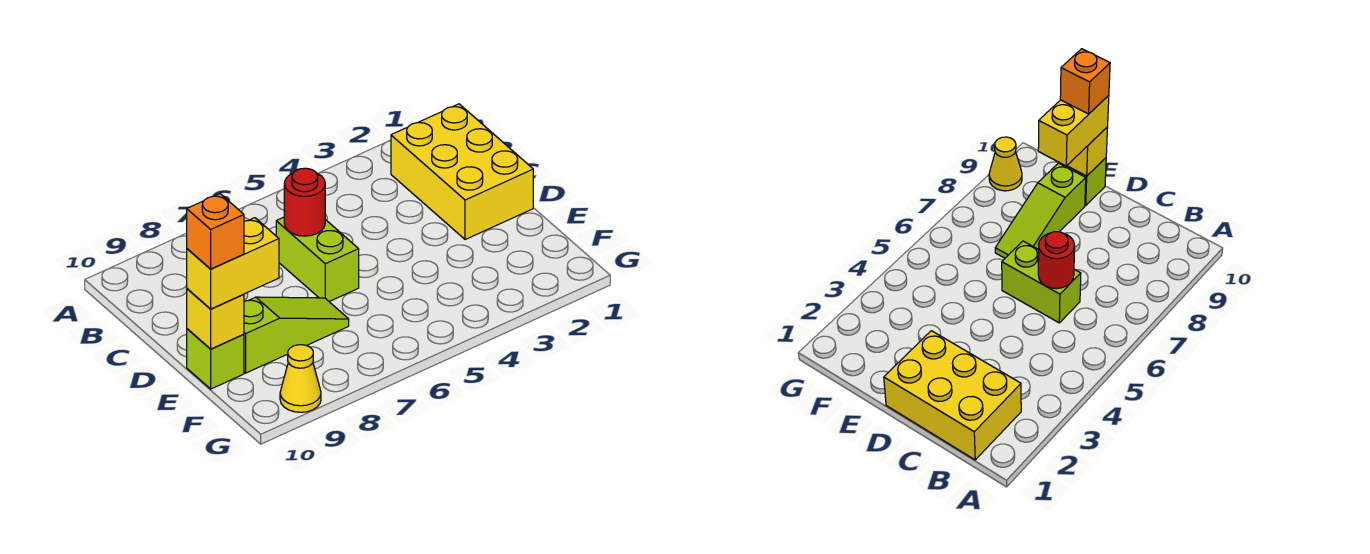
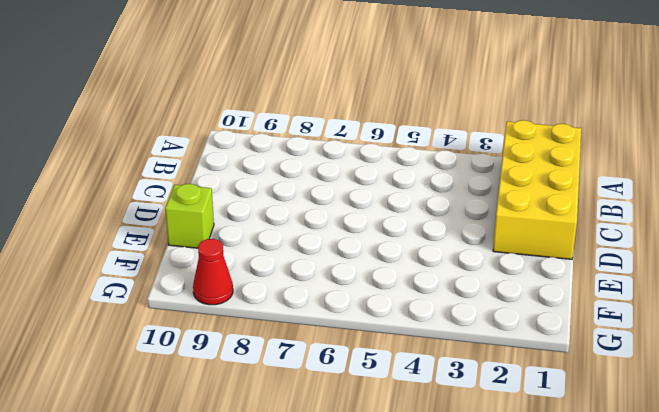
yellow 2x4 brick [493,120,581,259] -> yellow 2x3 brick [391,104,533,240]
red 1x1 cone [193,239,233,305] -> yellow 1x1 cone [280,345,321,412]
none -> lime 1x2 brick [276,217,359,302]
none -> lime 1x3 slope [244,297,349,373]

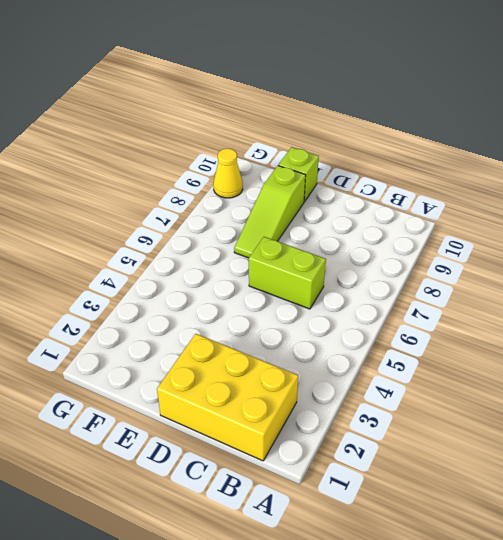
none -> red 1x1 round brick [284,168,325,236]
none -> yellow 1x1 brick [187,289,244,349]

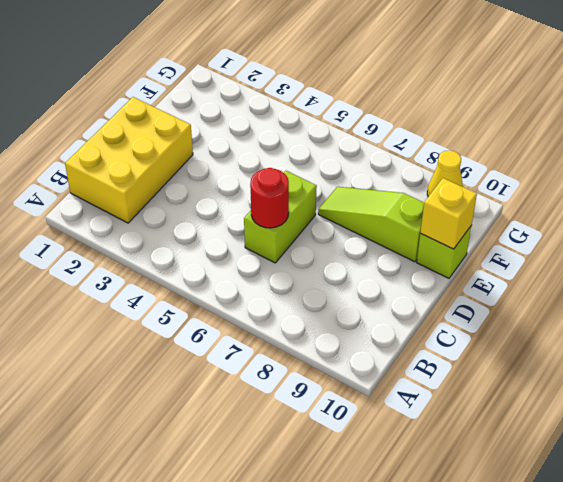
none -> yellow 1x2 brick [187,218,279,309]
none -> orange 1x1 brick [187,194,244,269]

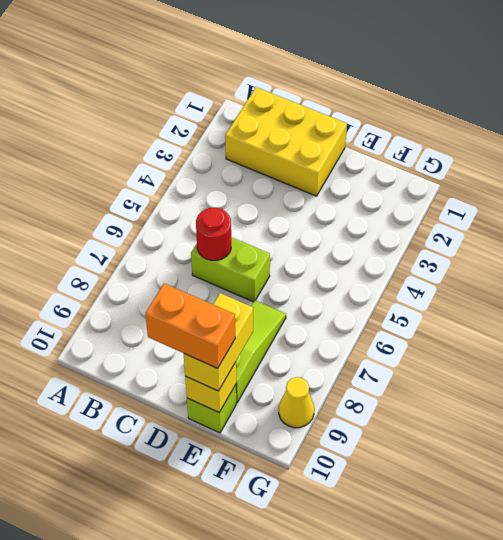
orange 1x2 brick [145,283,235,368] -> orange 1x1 brick [187,194,244,269]

